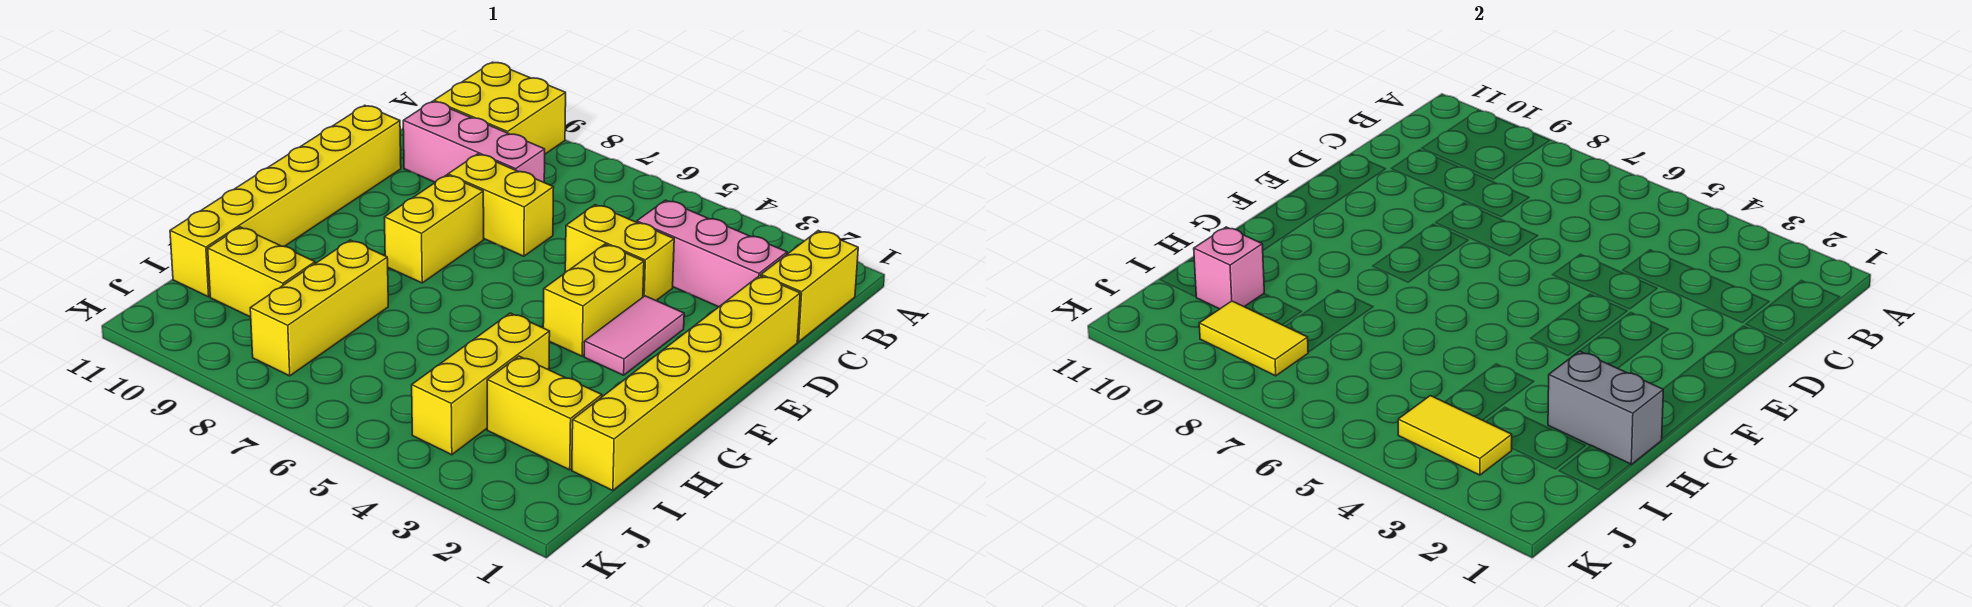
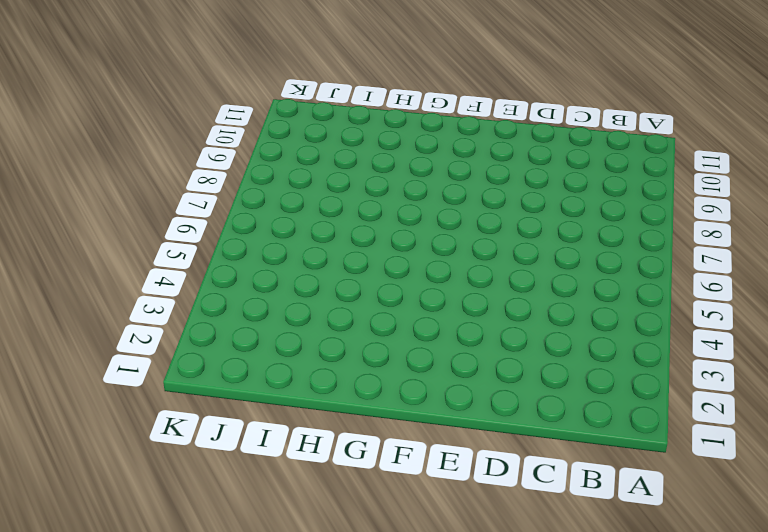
none -> yellow 2x2 brick [434,62,566,154]
none -> yellow 1x2 brick [761,231,858,342]
none -> pink 1x3 brick [637,200,787,307]

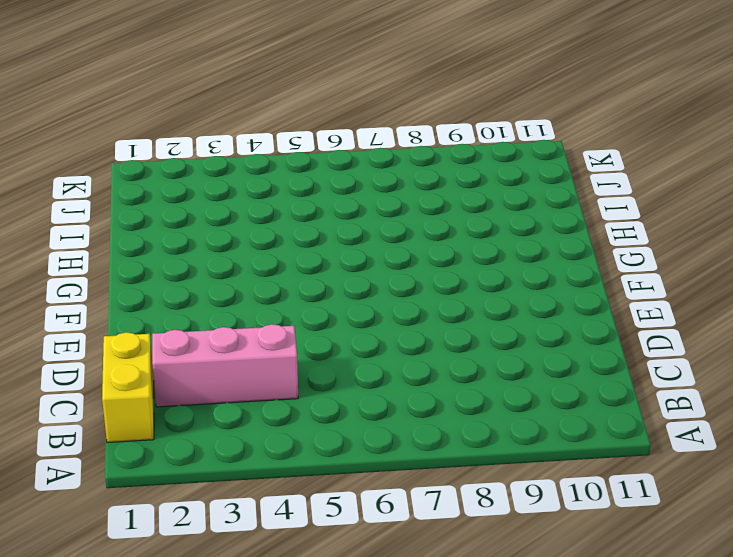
none -> yellow 2x2 brick [434,62,566,154]
none -> pink 1x3 brick [403,101,545,182]
none -> yellow 1x6 brick [572,276,800,490]

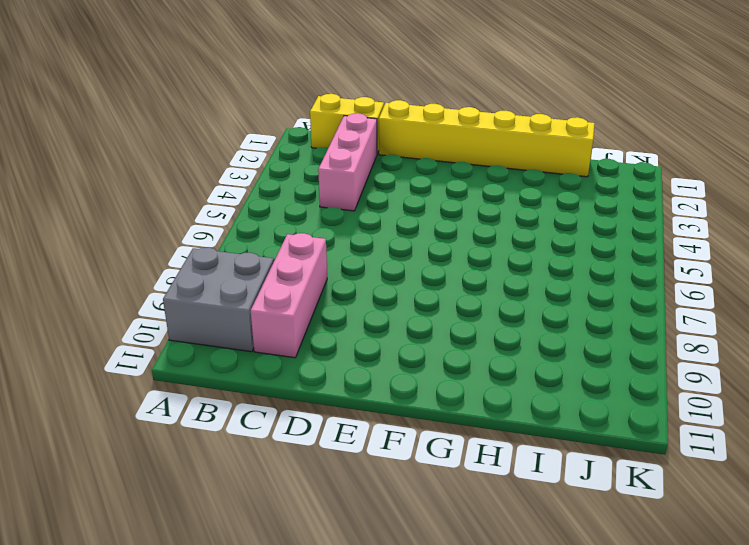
grey 2x2 brick [163,247,274,352] -> yellow 2x2 brick [434,62,566,154]
none -> yellow 1x2 brick [565,205,674,301]
none -> yellow 1x2 brick [448,154,554,256]
none -> yellow 1x6 brick [170,105,401,297]

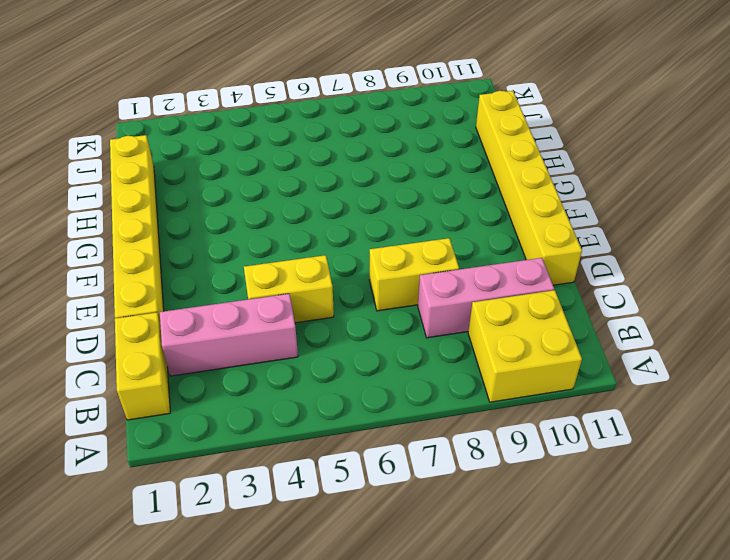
none -> pink 1x2 tile [584,296,684,375]
none -> yellow 1x2 brick [543,244,644,356]
none -> yellow 1x2 brick [384,175,484,283]

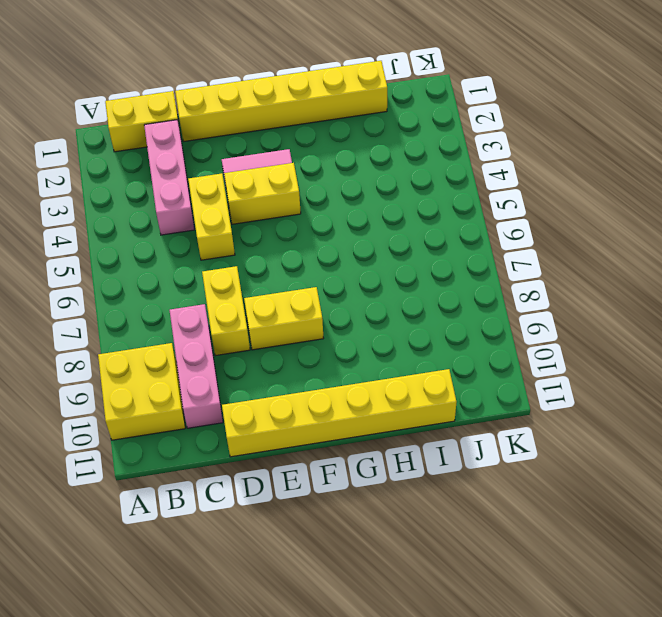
none -> yellow 1x3 brick [412,313,550,455]
none -> yellow 1x3 brick [250,240,388,376]
none -> yellow 1x2 brick [487,356,602,470]

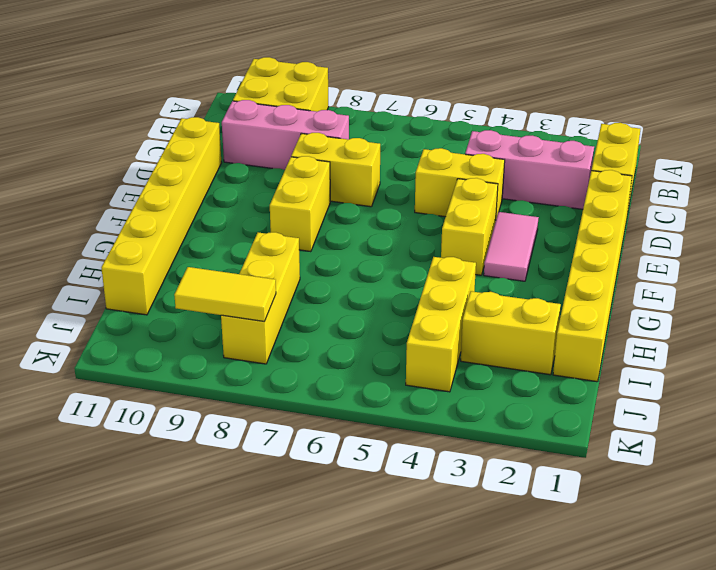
none -> yellow 1x2 brick [208,227,315,317]
none -> grey 1x2 brick [1548,351,1663,464]
none -> pink 1x1 brick [1194,227,1264,309]

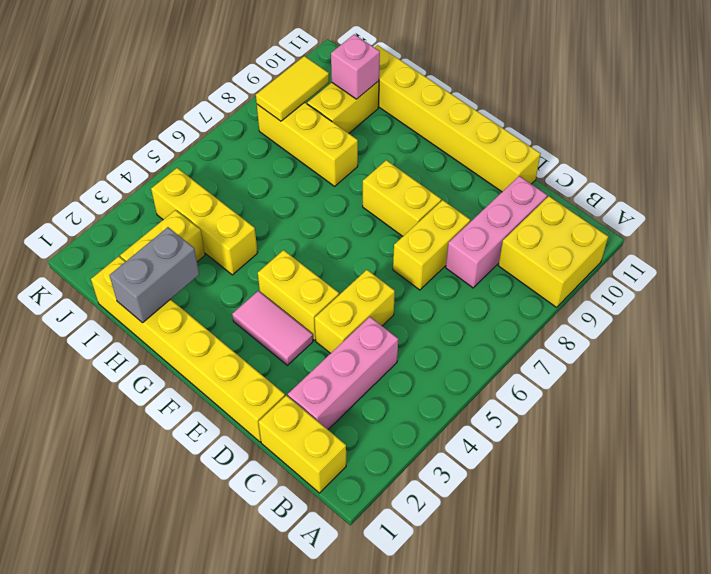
none -> yellow 1x2 tile [1398,396,1512,475]

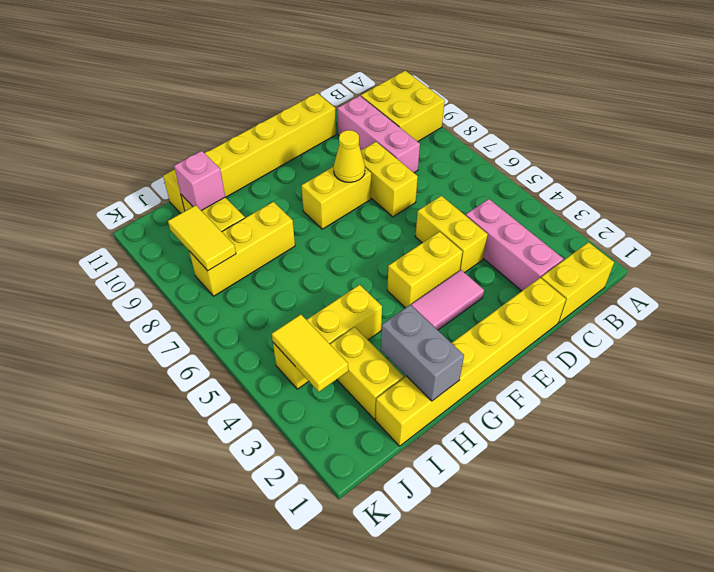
yellow 1x1 cone [334,130,365,182] -> none

